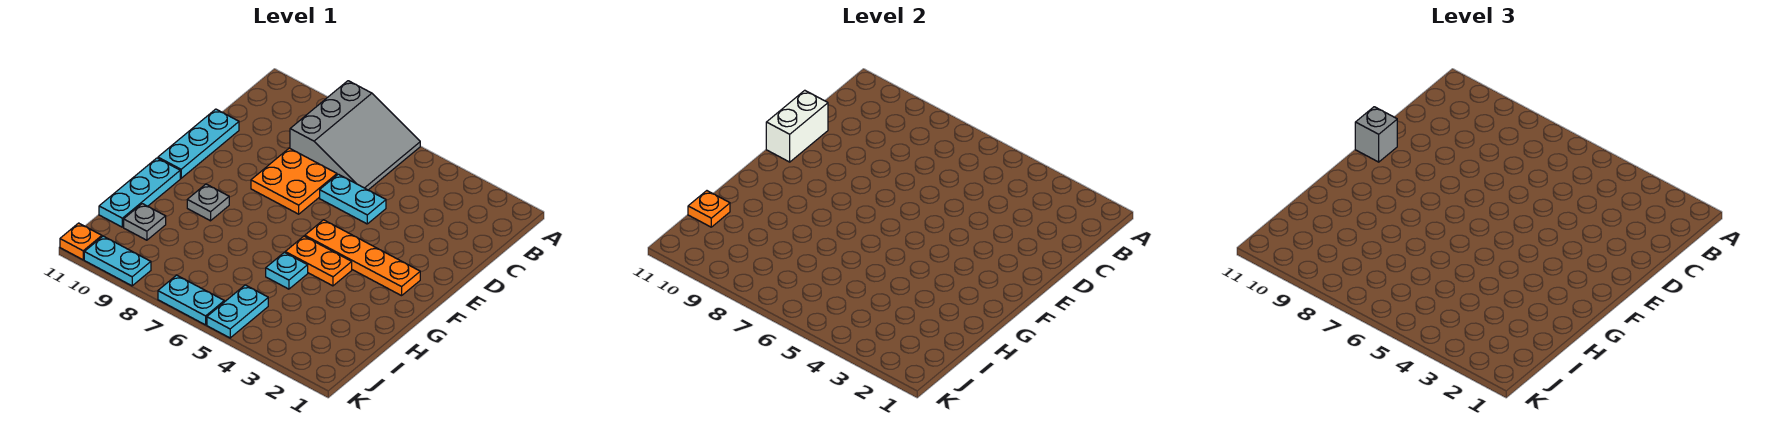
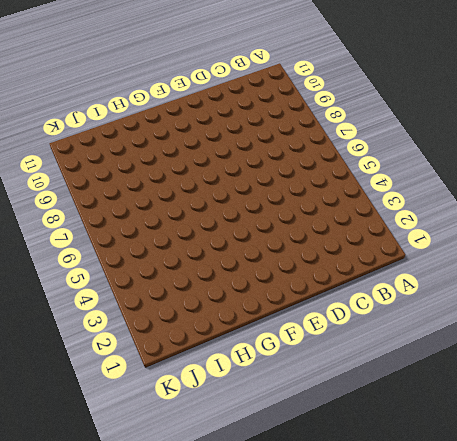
none -> grey 3x3 slope [290,81,420,190]
none -> cyan 1x2 plate [320,174,386,224]
none -> orange 2x2 plate [251,148,337,214]

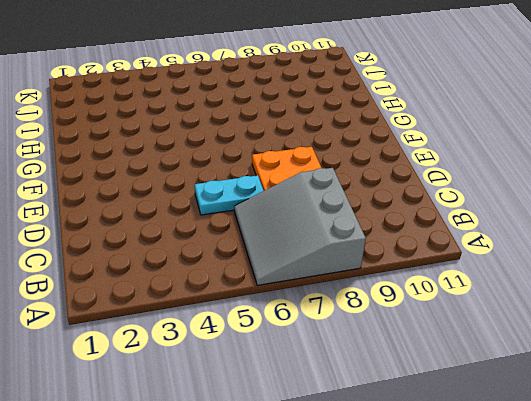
none -> cyan 1x3 plate [158,109,239,178]
none -> orange 1x4 plate [305,220,420,296]
none -> orange 1x2 plate [285,236,352,286]

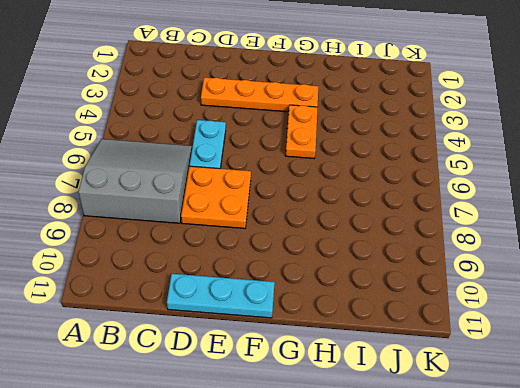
orange 1x4 plate [201,78,318,112] -> orange 1x4 plate turned to [305,220,420,296]
none -> grey 1x1 plate [187,184,229,221]
none -> cyan 1x3 plate [99,158,180,227]
none -> cyan 1x1 plate [266,252,308,289]

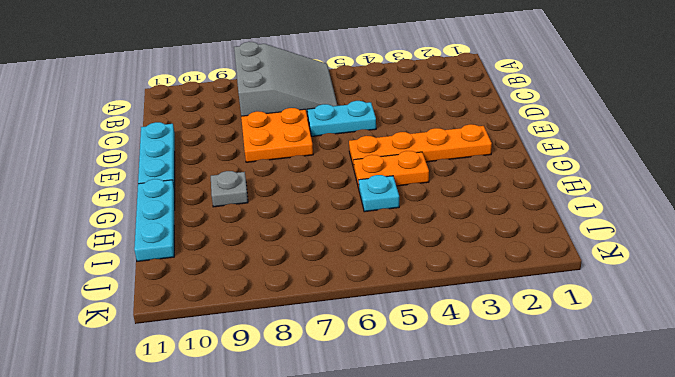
none -> grey 1x1 plate [124,204,166,240]
none -> cyan 1x2 plate [207,285,268,338]
none -> cyan 1x2 plate [158,275,224,325]

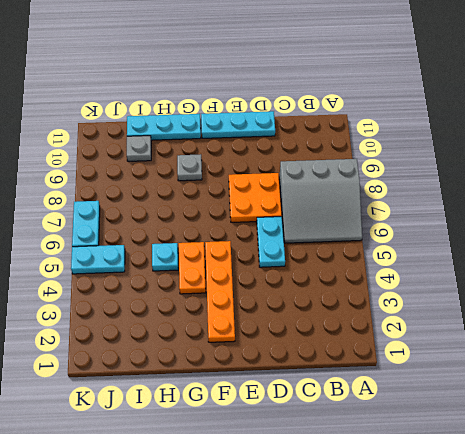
none -> cyan 1x2 plate [84,236,151,286]
none -> orange 1x1 plate [60,223,102,260]
none -> white 1x2 brick [766,90,828,162]

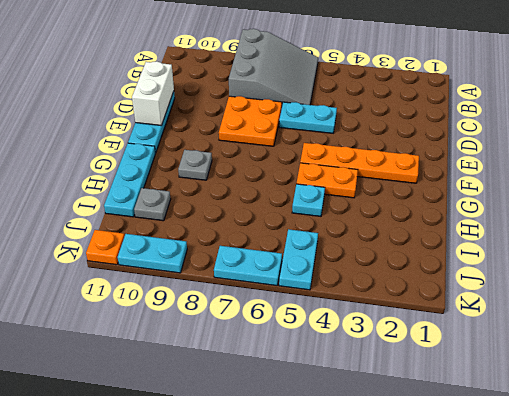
none -> orange 1x1 plate [688,191,730,227]
none -> grey 1x1 brick [1355,107,1397,162]

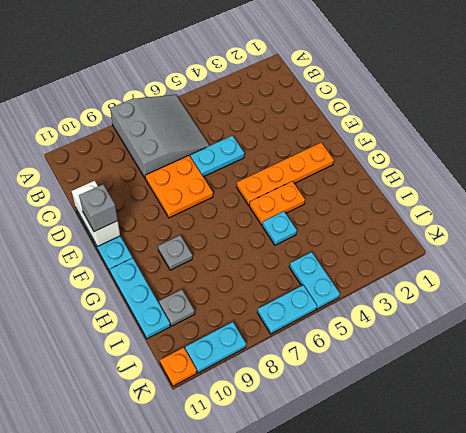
none -> orange 1x1 plate [688,191,730,227]

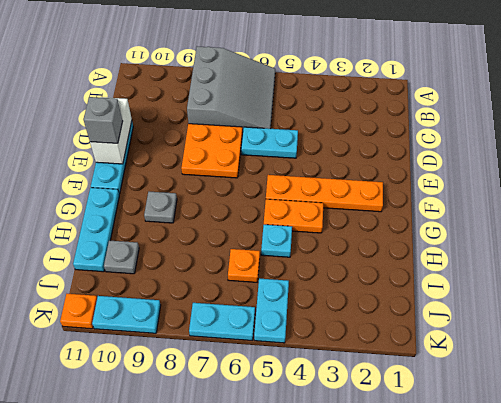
orange 1x1 plate [228,249,260,282] -> orange 1x1 plate moved to [688,191,730,227]

